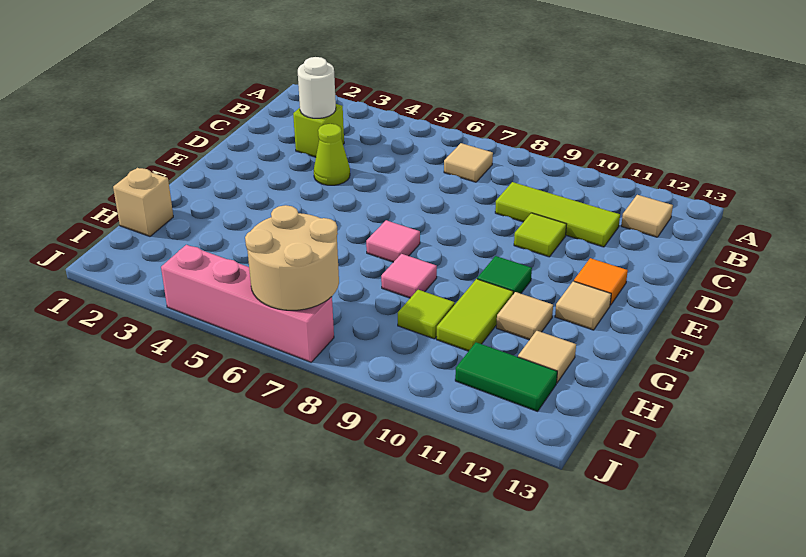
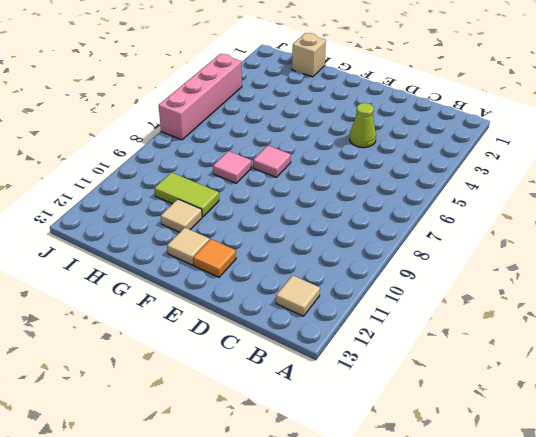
none -> tan 1x1 tile [444,143,493,182]
none -> lime 1x1 brick [293,104,344,157]
none -> lime 1x3 tile [495,182,620,247]

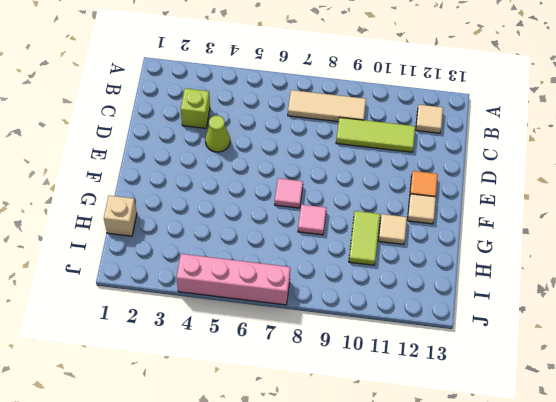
tan 1x3 tile [288,90,366,122] -> tan 1x1 tile [444,143,493,182]
none -> lime 1x1 tile [514,213,567,257]
none -> green 1x1 tile [477,256,532,294]
none -> lime 1x1 tile [398,290,455,339]

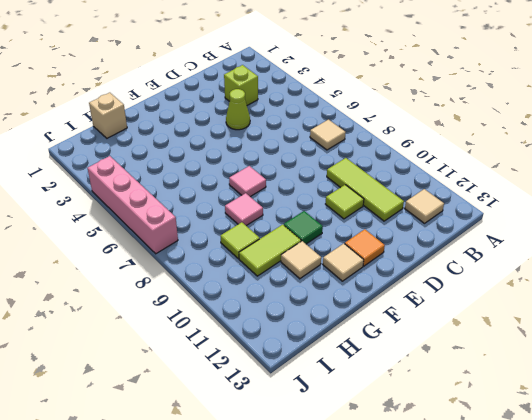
none -> tan 1x1 tile [518,331,576,383]
none -> green 1x2 tile [455,342,557,411]
none -> white 1x1 round brick [298,57,336,118]

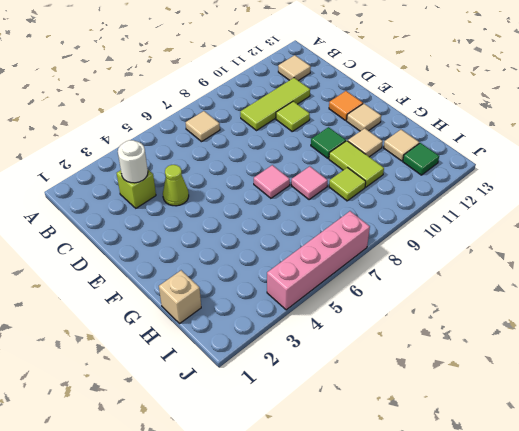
green 1x1 tile [403,143,439,175] -> green 1x2 tile [455,342,557,411]
none -> tan 2x2 round brick [245,205,339,310]

